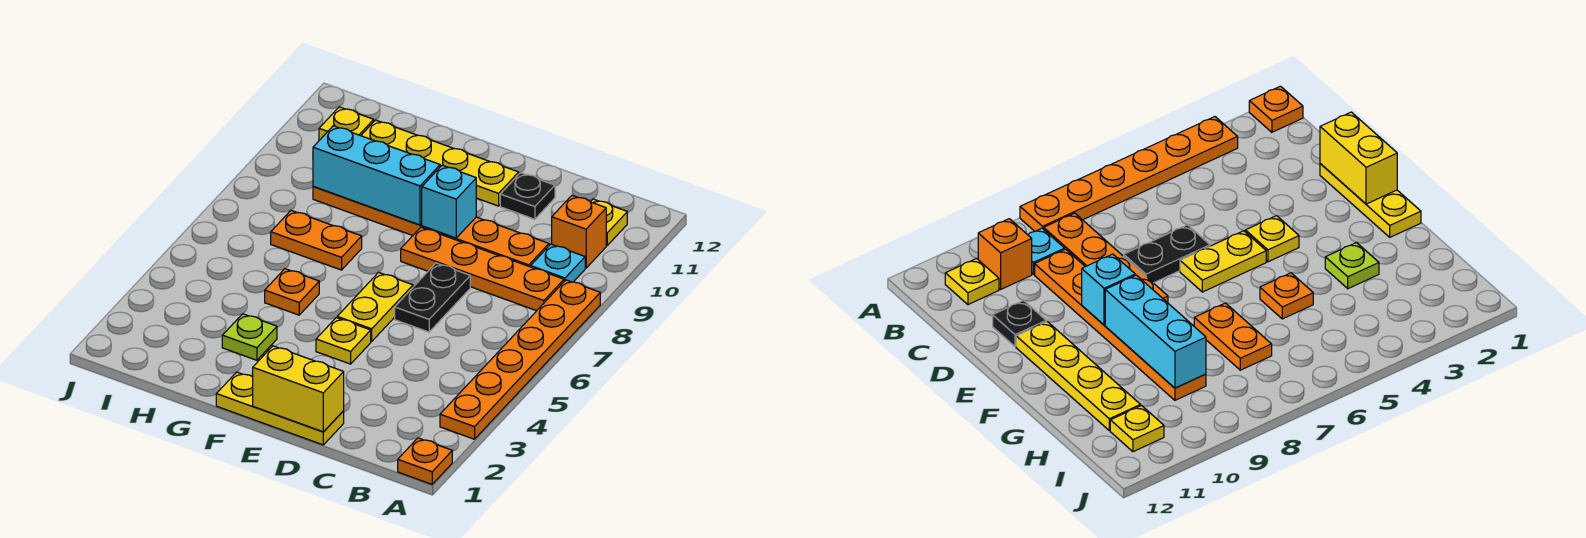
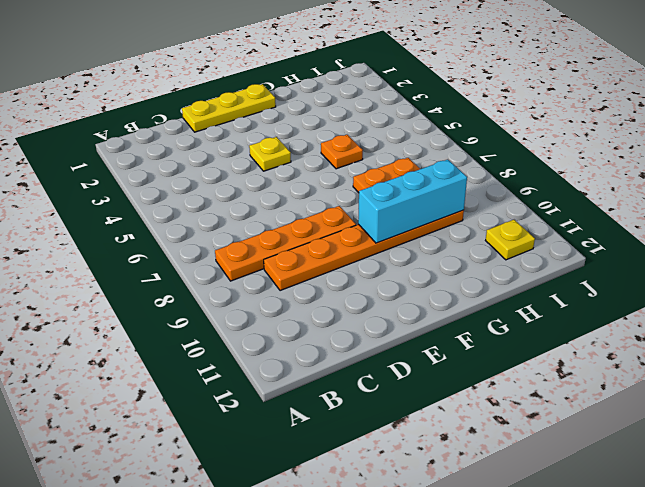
none -> orange 1x1 plate [398,438,452,484]
none -> orange 1x6 plate [440,280,600,439]
none -> cyan 1x1 plate [531,244,585,282]

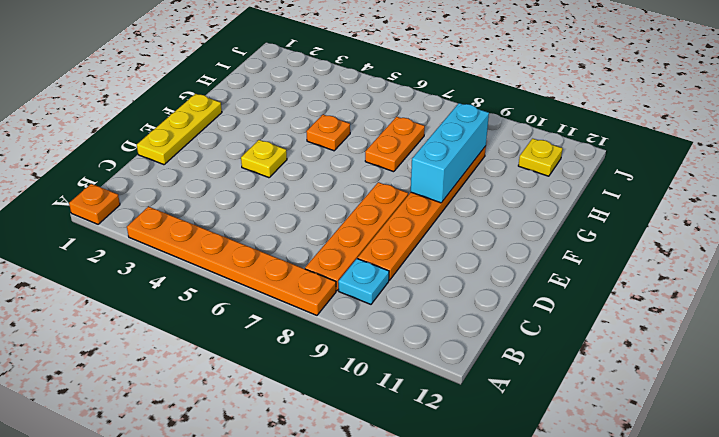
none -> orange 1x1 brick [552,195,606,268]
none -> yellow 1x1 plate [591,199,627,245]
none -> black 1x2 plate [395,263,470,332]

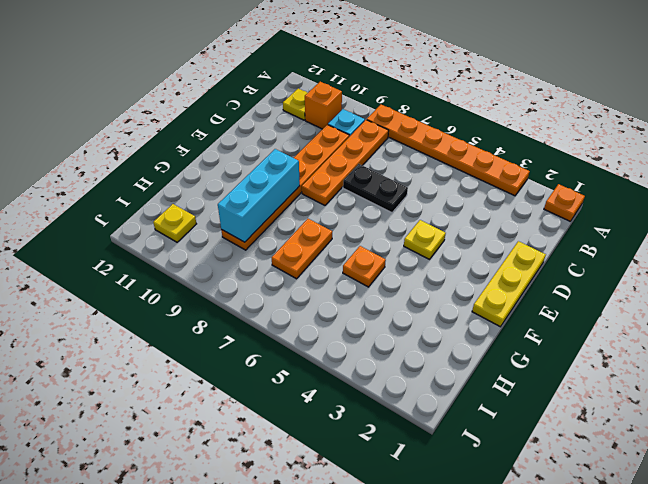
none -> black 1x1 plate [500,173,555,219]
none -> yellow 1x2 plate [337,272,413,341]
none -> yellow 1x4 plate [361,120,519,206]

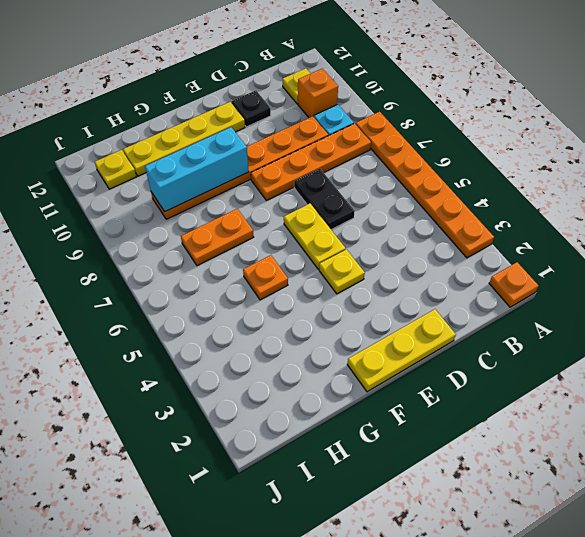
none -> lime 1x1 plate [222,314,277,360]
none -> yellow 1x2 brick [252,346,344,432]
none -> cyan 1x1 brick [422,165,476,238]

